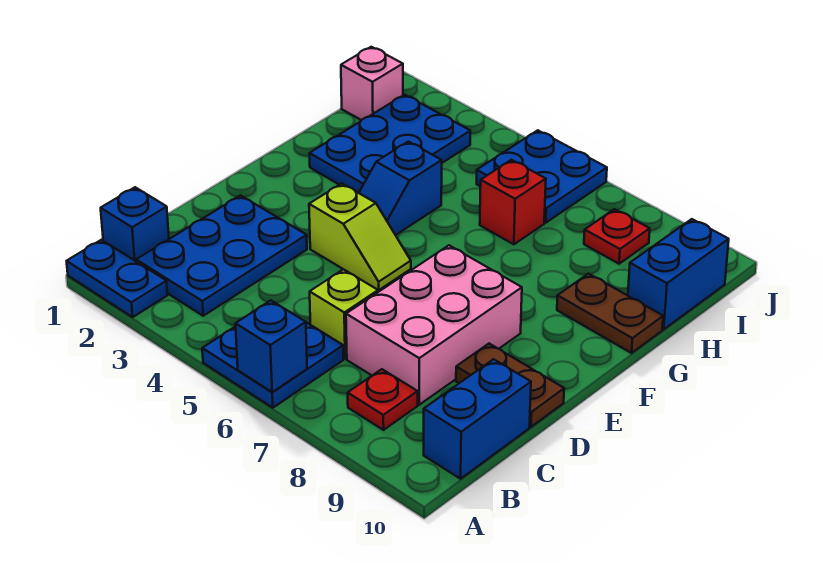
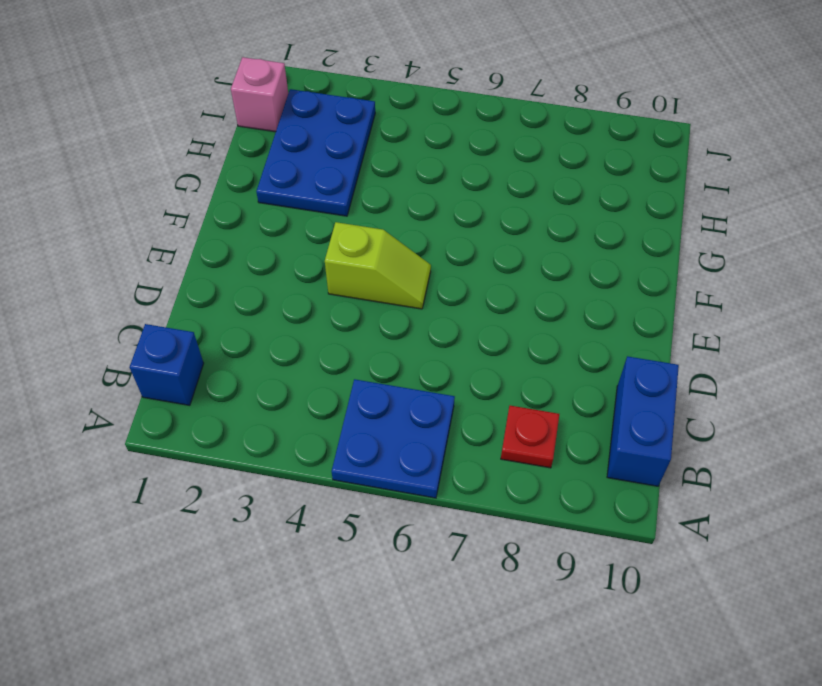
none -> blue 1x2 plate [67,240,167,317]
none -> blue 2x3 plate [136,196,307,316]
none -> lime 1x1 brick [310,269,378,359]

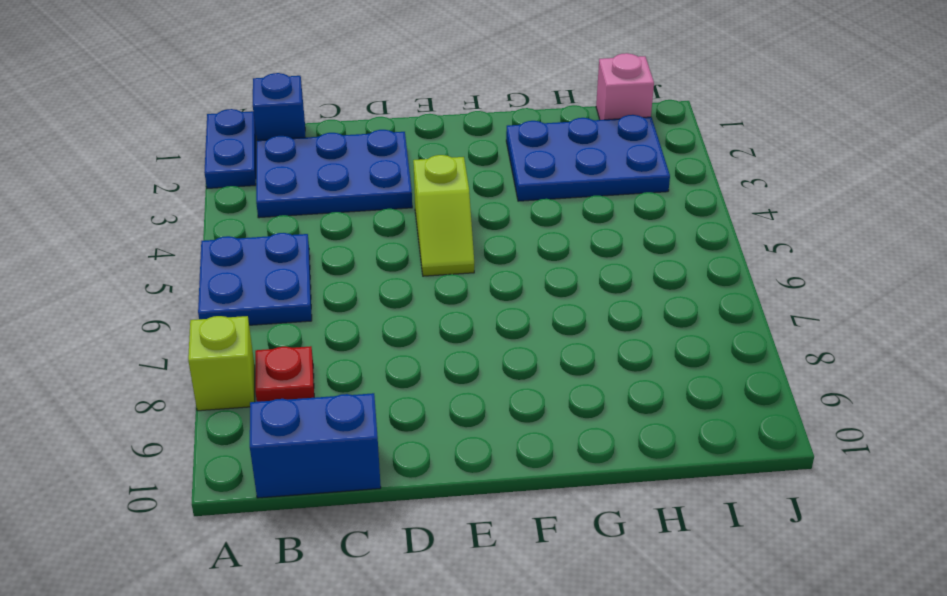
lime 1x1 brick [188,316,255,411] -> lime 1x1 brick moved to [310,269,378,359]
none -> pink 2x3 brick [346,245,522,405]
none -> brown 1x2 plate [456,344,564,427]
none -> blue 1x2 slope [359,142,442,235]

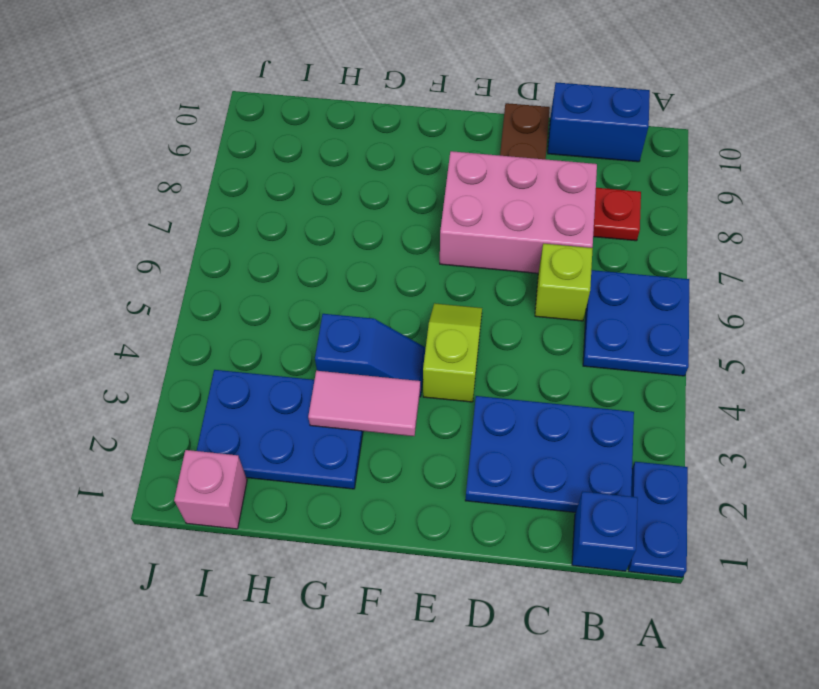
pink 1x2 tile [308,371,420,436] -> none
none -> brown 1x2 plate [557,274,663,353]
none -> red 1x1 brick [480,160,546,244]
none -> blue 1x2 brick [628,219,729,329]

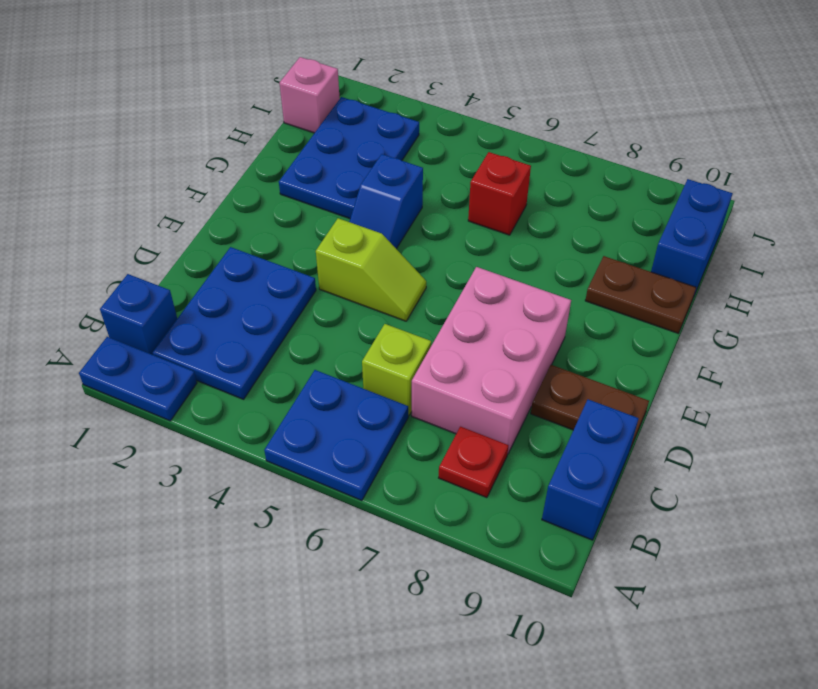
none -> blue 2x2 plate [477,130,607,223]
none -> red 1x1 plate [584,209,650,264]
none -> blue 1x1 brick [235,300,307,392]

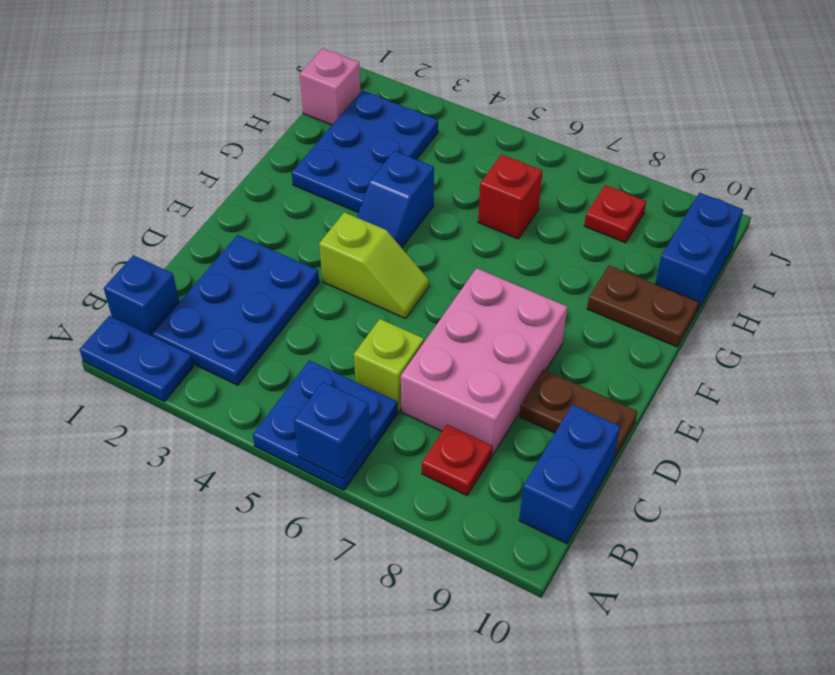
none -> blue 2x2 plate [477,130,607,223]

